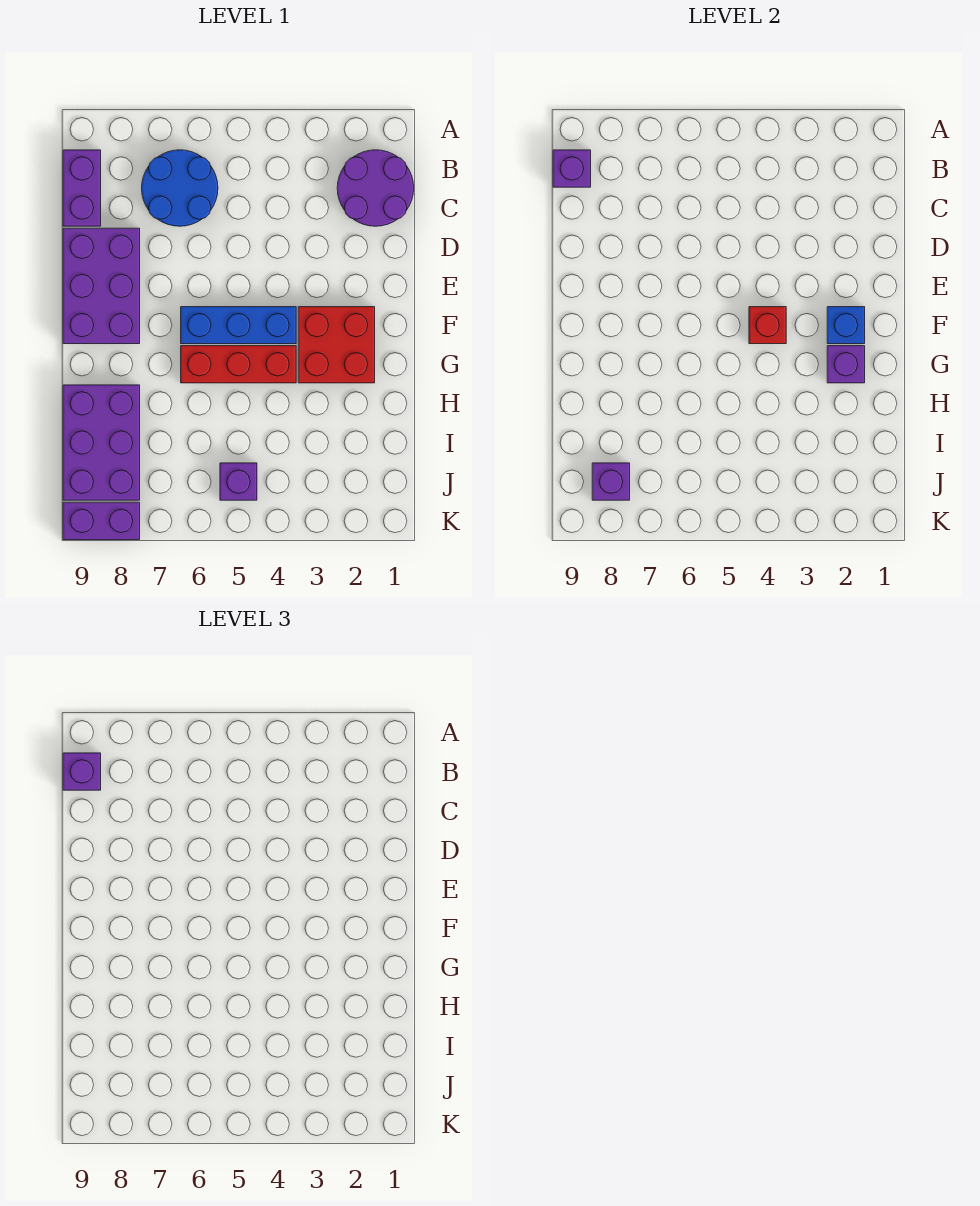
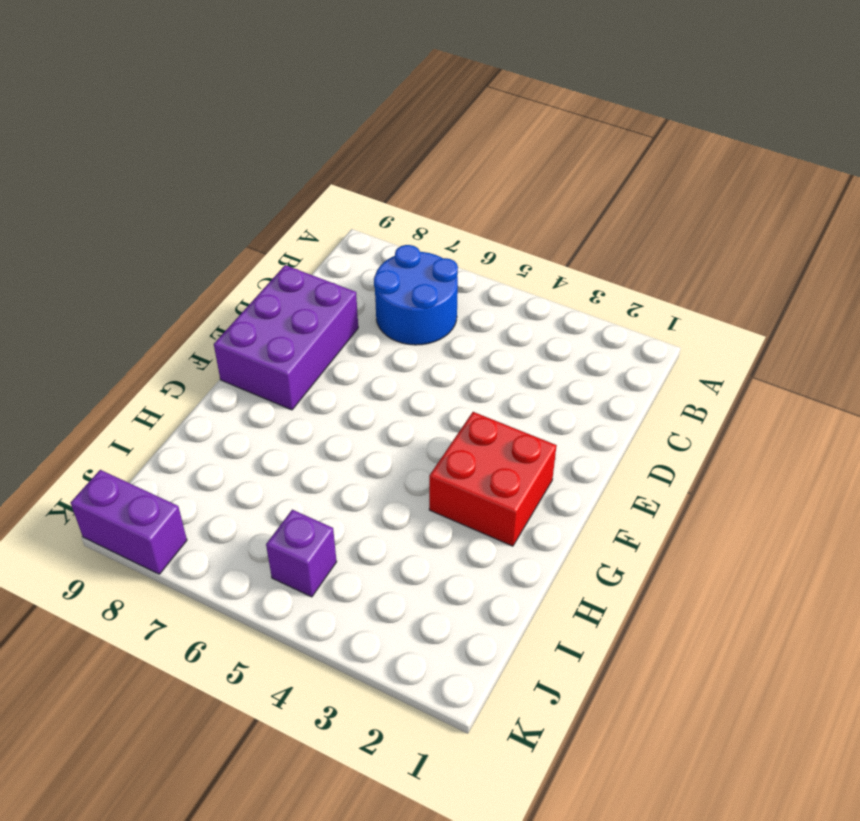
none -> purple 2x2 round brick [337,150,414,226]
none -> purple 1x2 brick [63,150,101,226]
none -> blue 1x3 brick [181,307,296,344]

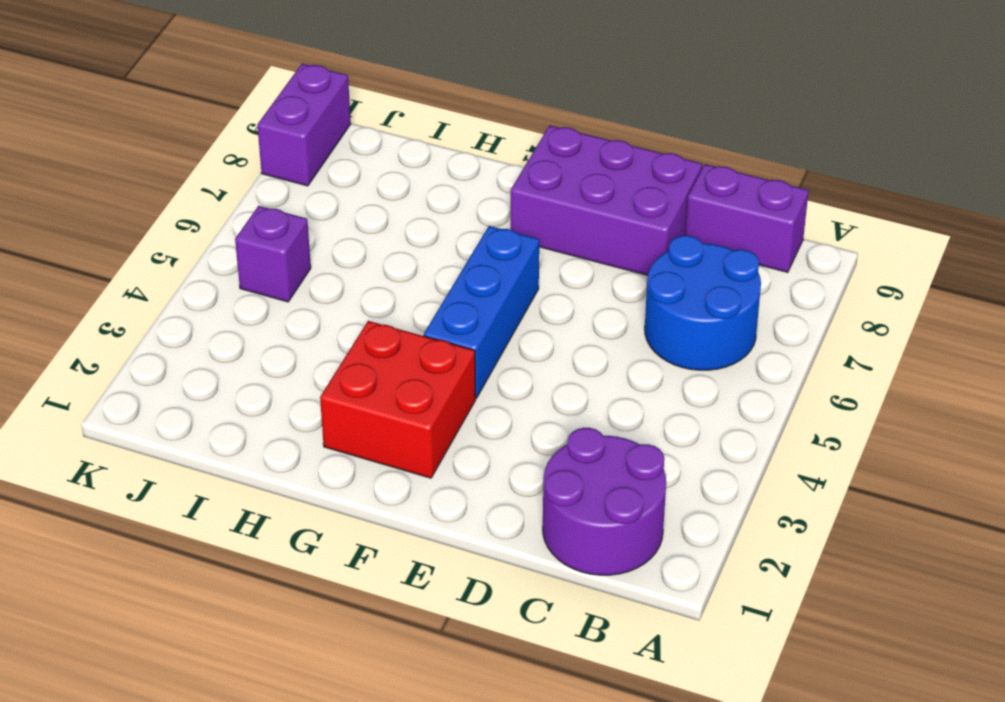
none -> red 1x3 brick [181,346,296,383]
none -> purple 2x3 brick [63,385,140,500]
none -> purple 1x1 brick [553,150,591,187]

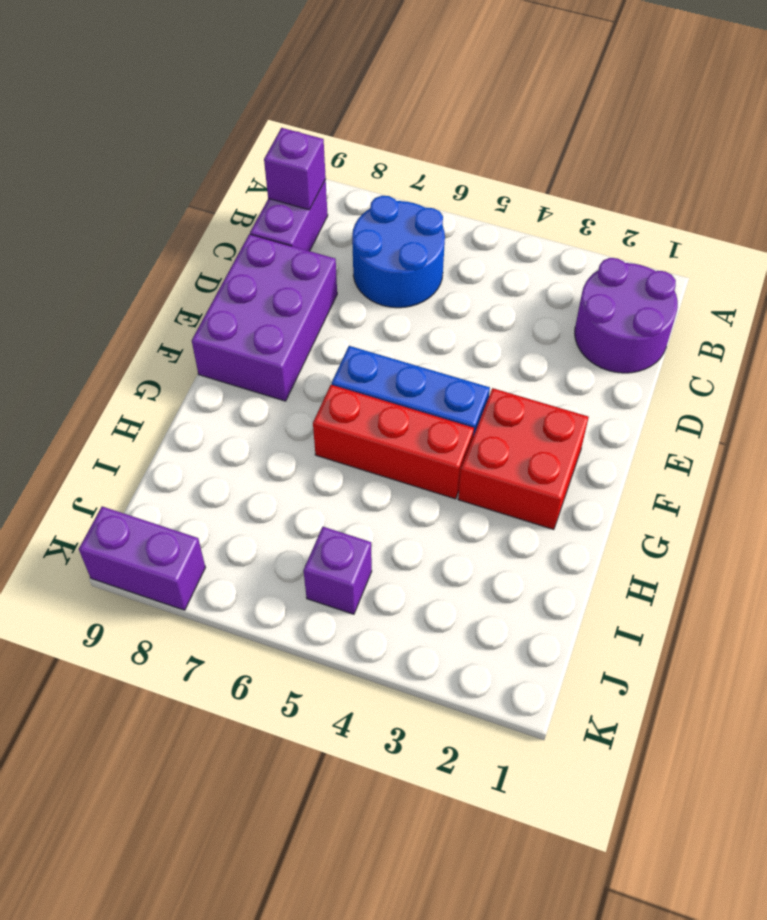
none -> purple 2x3 brick [63,385,140,500]
none -> blue 1x1 brick [827,307,865,344]
none -> red 1x1 brick [749,307,786,344]

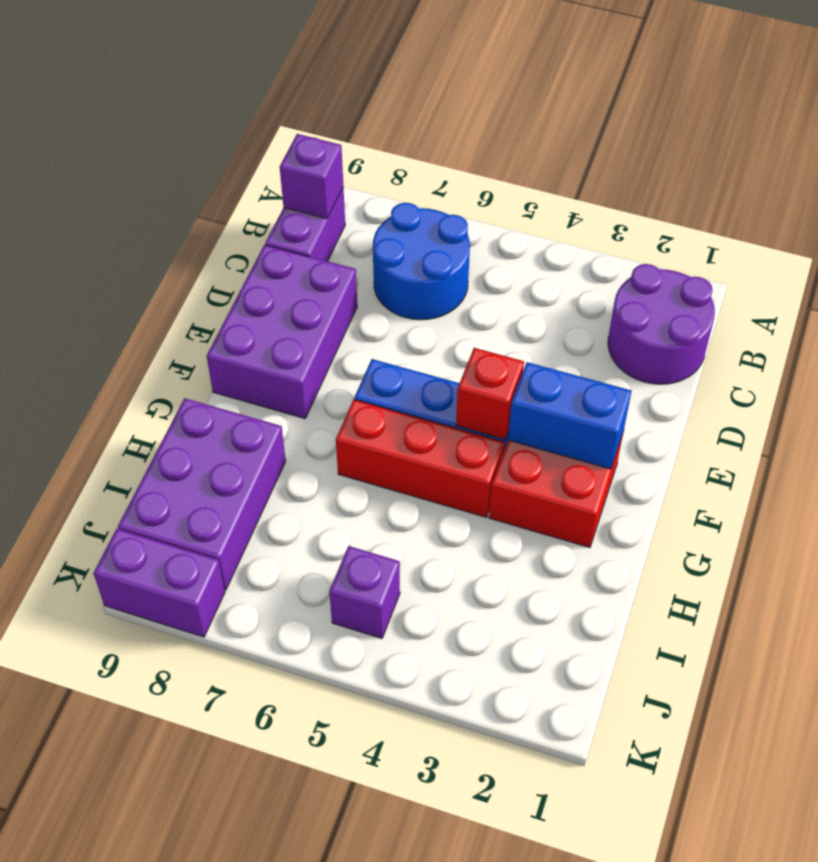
blue 1x2 brick [508,362,631,469] -> blue 1x1 brick [827,307,865,344]
none -> purple 1x1 brick [827,346,865,383]
none -> purple 1x1 brick [592,463,630,500]
none -> purple 1x1 brick [63,753,101,790]

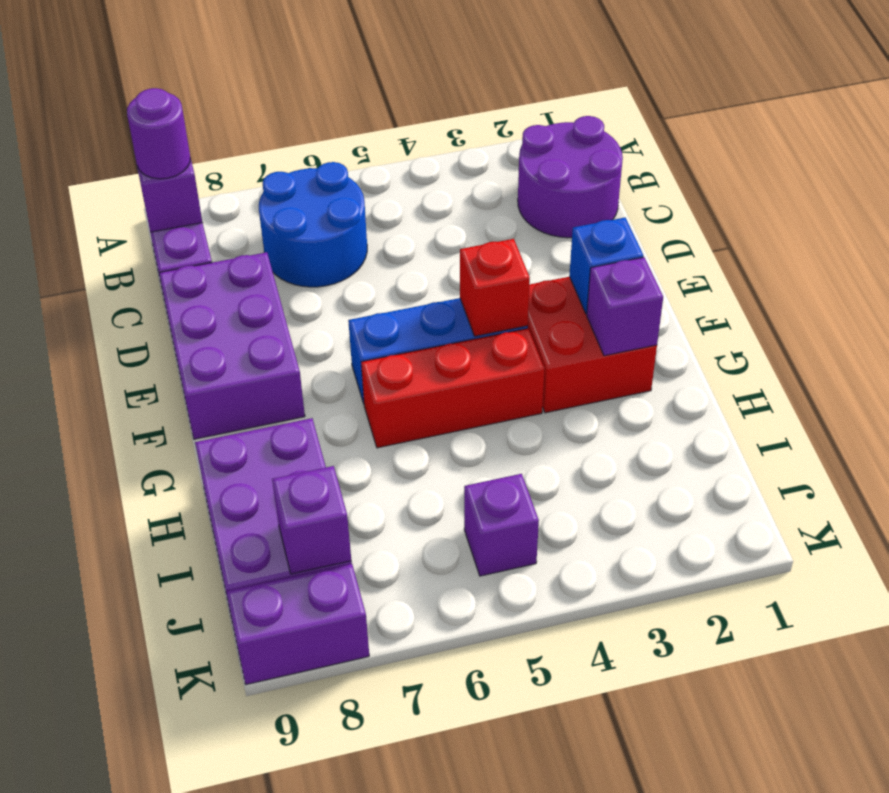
purple 1x1 round brick [127,88,190,179] -> purple 1x1 brick [63,753,101,790]

